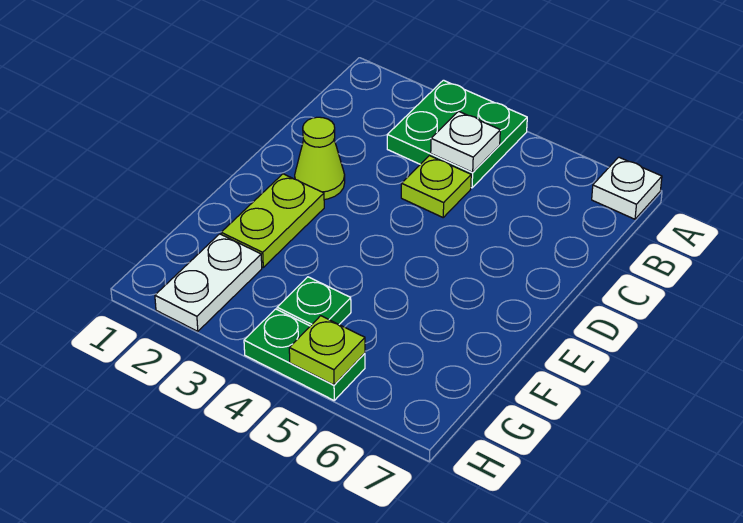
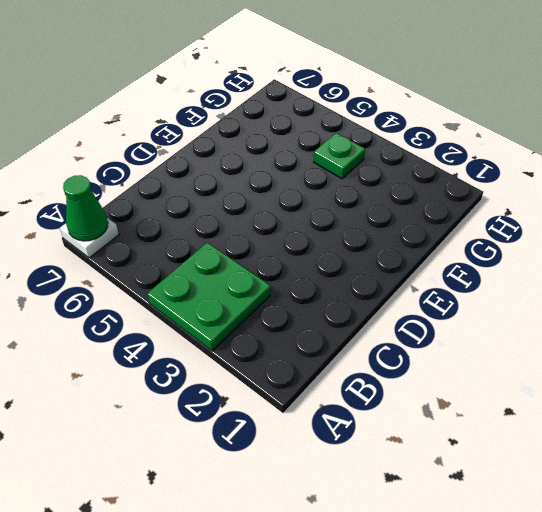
green 1x1 cone [63,175,108,241] -> none
none -> lime 1x1 plate [401,156,471,217]
none -> lime 1x1 cone [295,117,345,199]

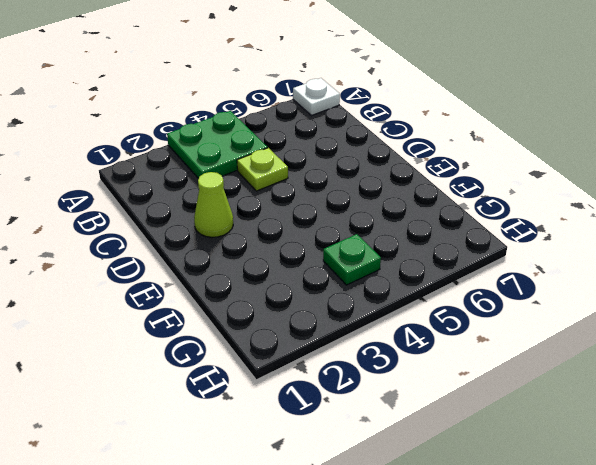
none -> lime 1x2 plate [221,174,324,267]
none -> white 1x2 plate [155,234,262,331]

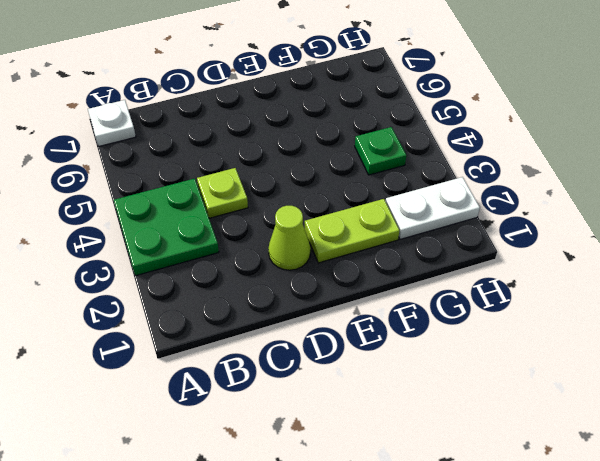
none -> green 1x2 plate [244,309,365,400]
none -> white 1x1 plate [431,111,500,172]

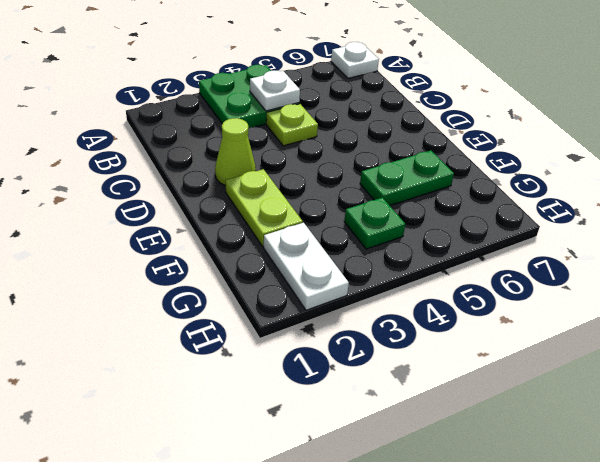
green 1x2 plate [360,150,454,205] -> green 1x2 plate moved to [244,309,365,400]
none -> lime 1x1 plate [289,316,365,385]

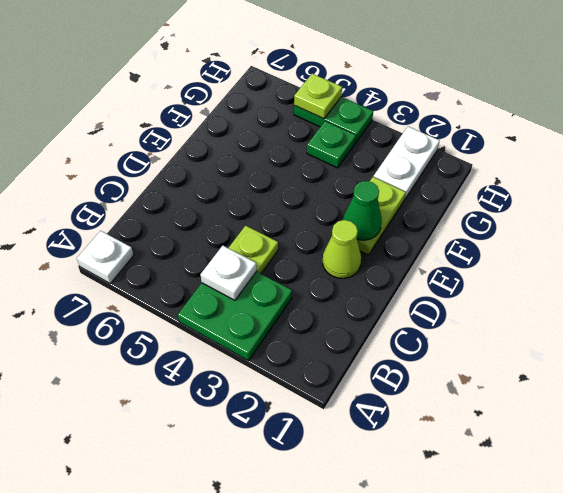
green 1x1 cone [343,181,382,240] -> none

